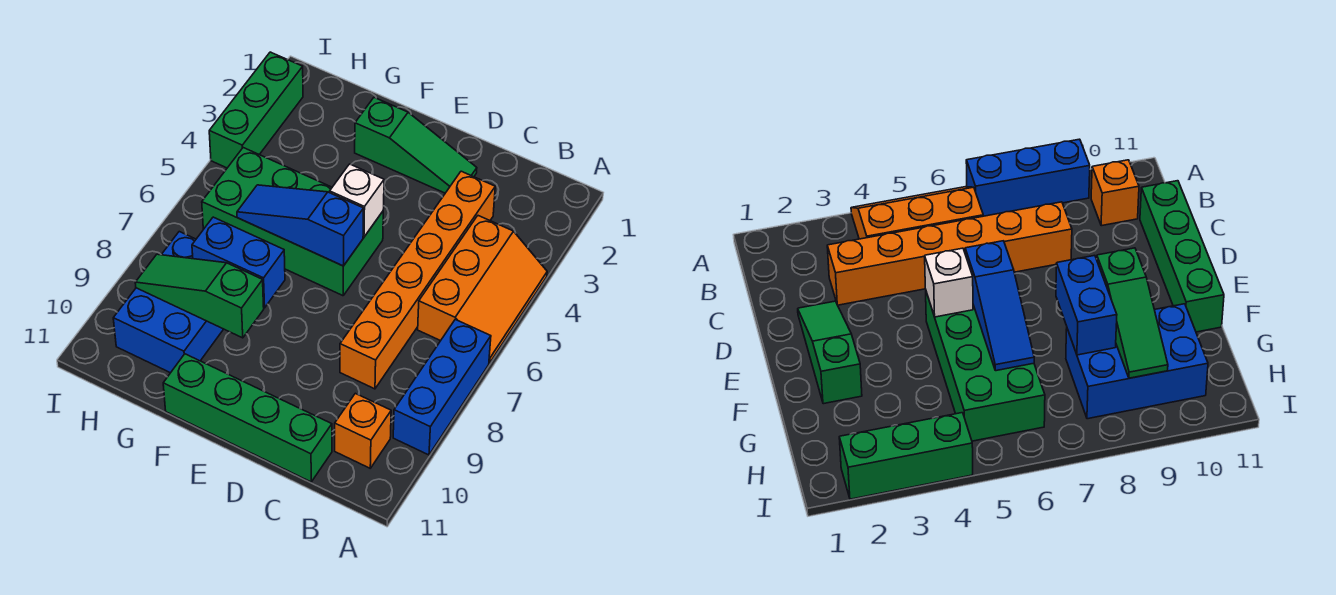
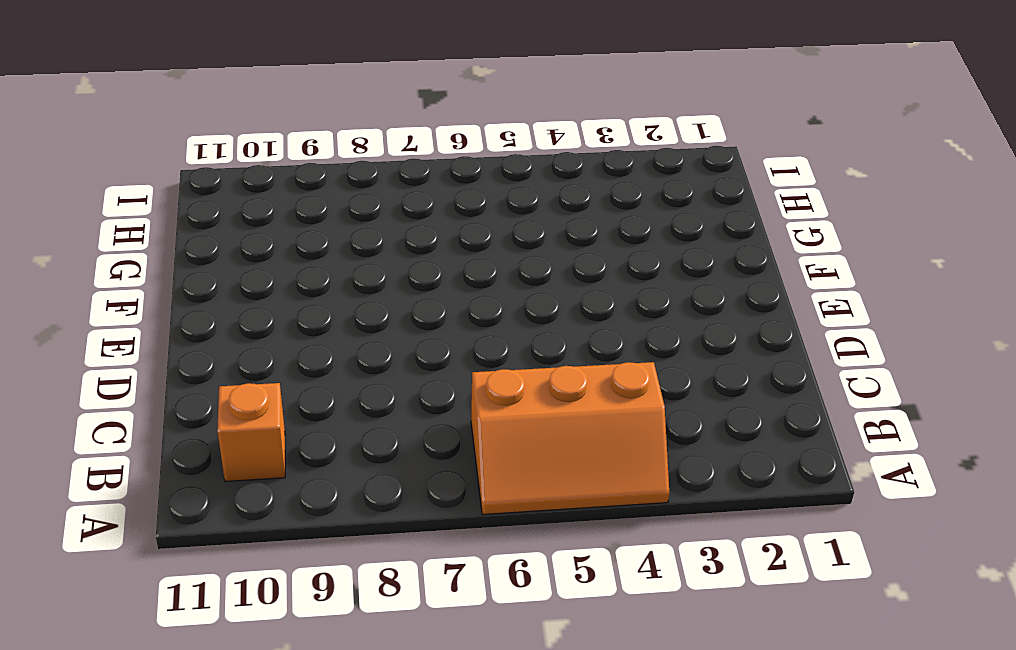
none -> blue 1x3 brick [393,319,491,455]
none -> orange 1x6 brick [340,171,495,389]
none -> green 1x4 brick [163,354,332,482]

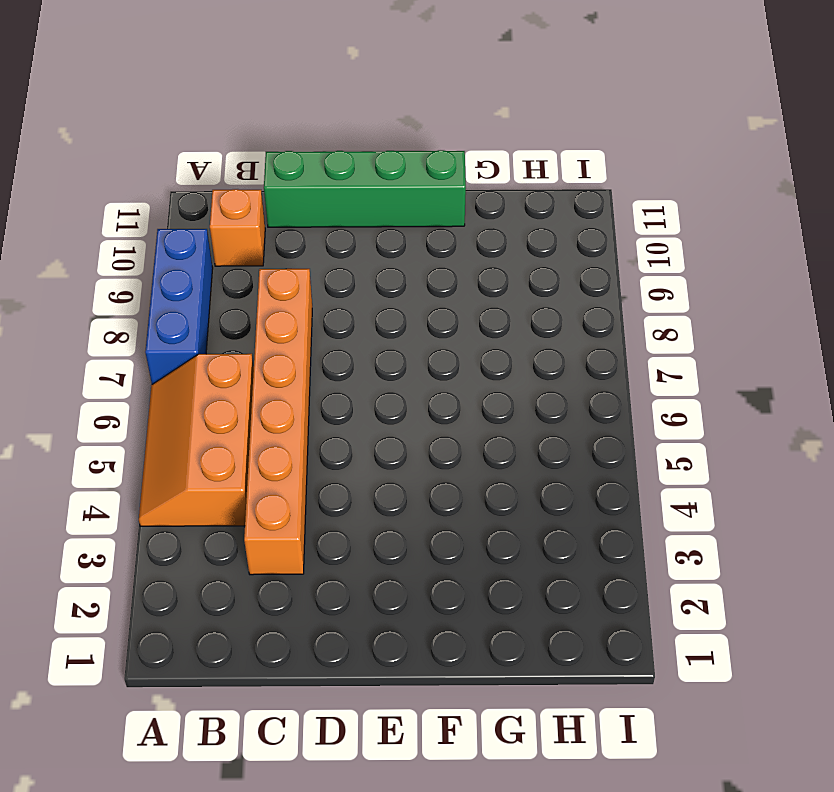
none -> green 1x3 slope [355,98,477,193]
none -> green 2x4 brick [202,148,383,296]
none -> blue 2x3 brick [113,232,223,373]

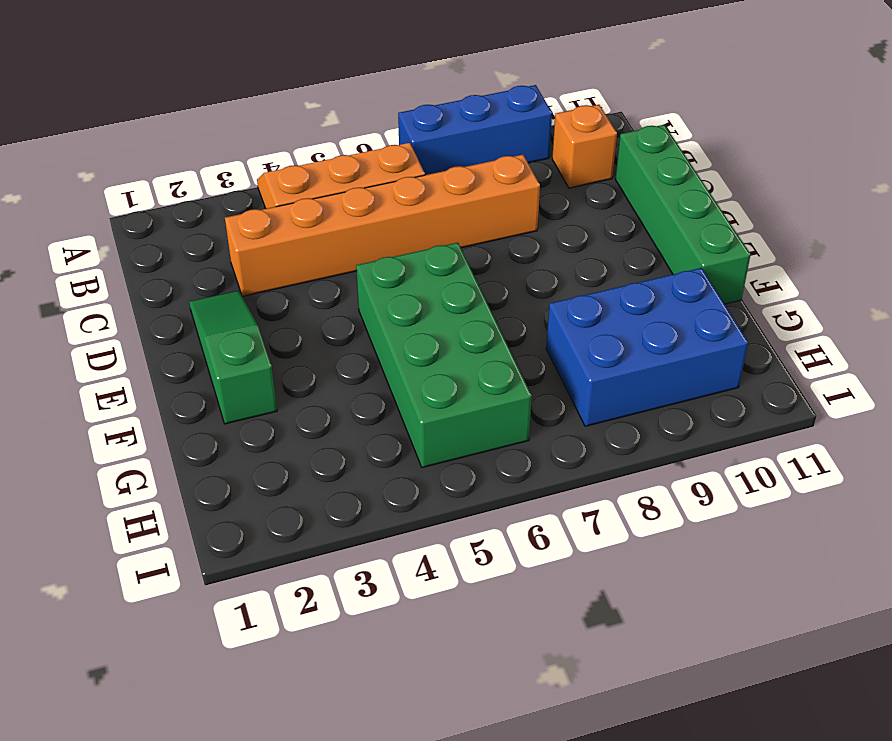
none -> green 1x3 brick [209,52,303,168]
none -> white 1x1 brick [330,164,384,237]
none -> blue 1x3 slope [237,185,364,266]

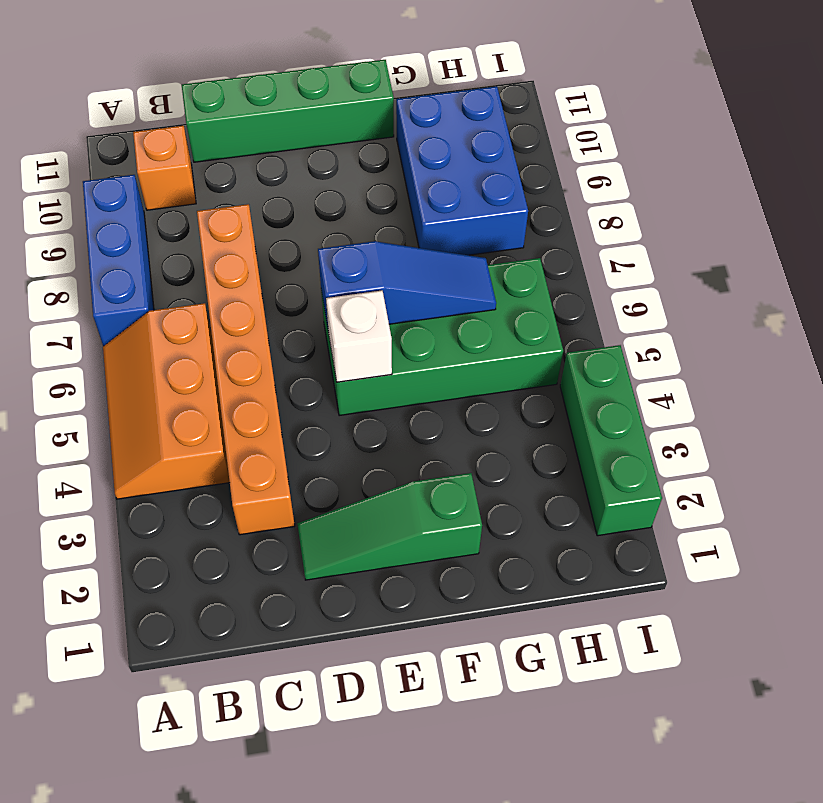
none -> blue 1x2 brick [192,217,285,308]
none -> green 1x3 slope [135,254,264,338]

